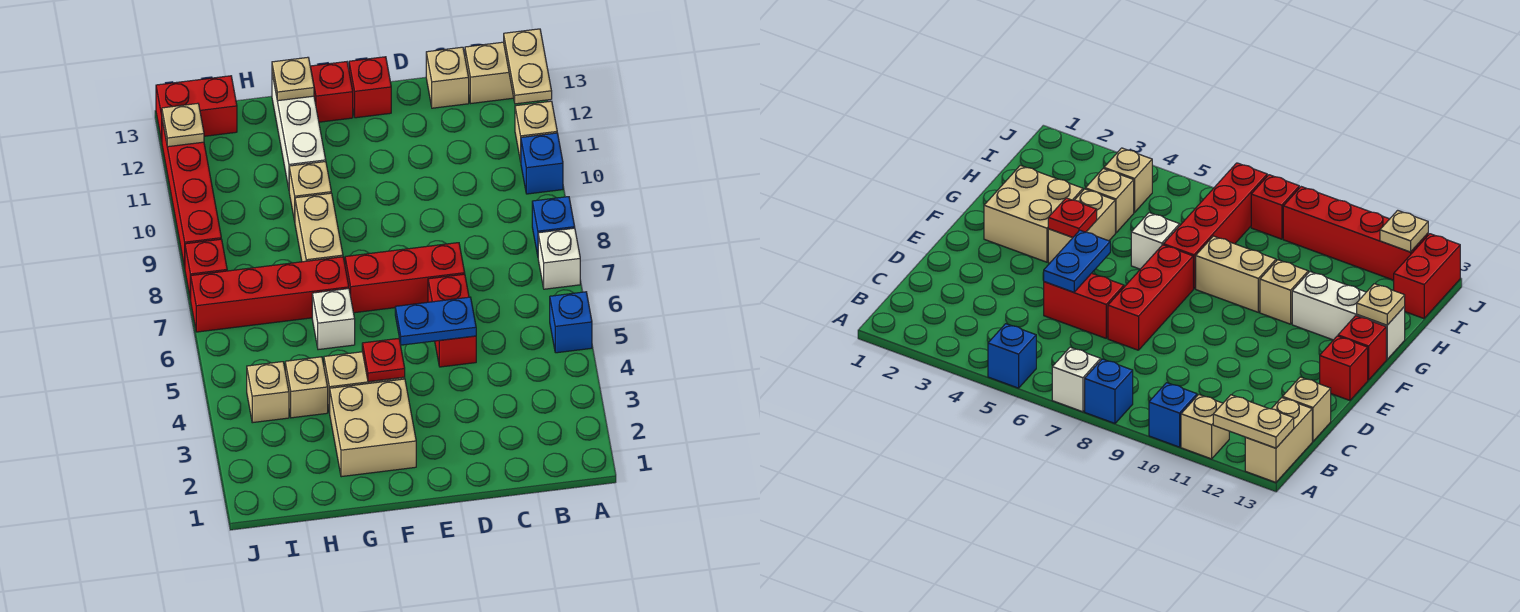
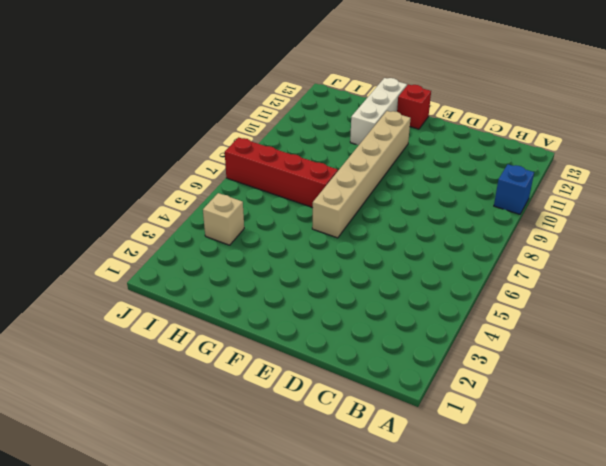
tan 1x6 brick [312,111,411,238] -> red 1x3 brick [345,243,465,313]
none -> blue 1x1 brick [550,292,592,353]
none -> white 1x1 brick [538,228,580,289]
none -> blue 1x1 brick [532,197,575,255]

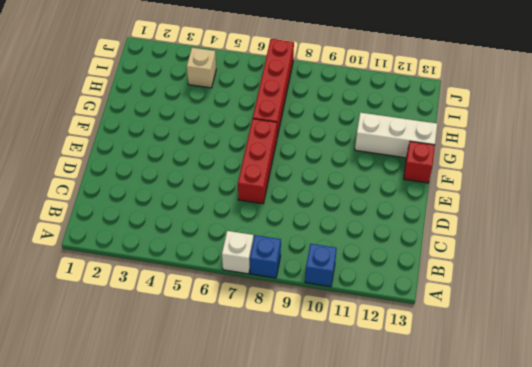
none -> blue 1x1 brick [550,292,592,353]
none -> tan 1x1 brick [515,101,557,162]
none -> tan 1x2 brick [465,42,514,103]

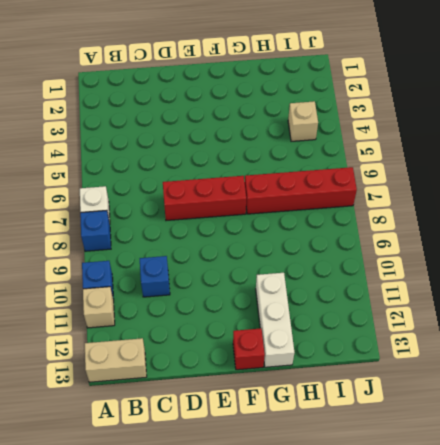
blue 1x1 brick [140,256,170,297] -> blue 1x1 brick moved to [550,292,592,353]
none -> tan 1x1 brick [426,47,469,108]
none -> red 1x2 brick [428,274,476,367]
none -> red 1x1 brick [349,57,391,118]

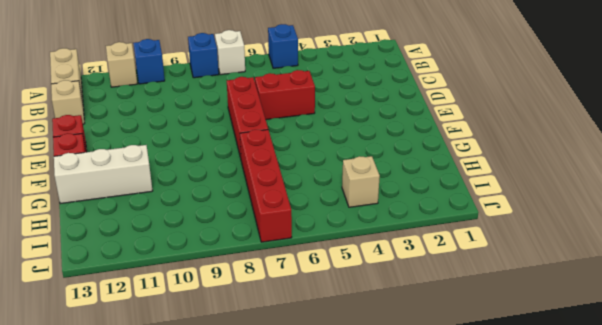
none -> tan 2x2 brick [330,379,416,477]
none -> tan 1x2 brick [324,352,405,413]
none -> white 1x1 brick [312,289,355,350]

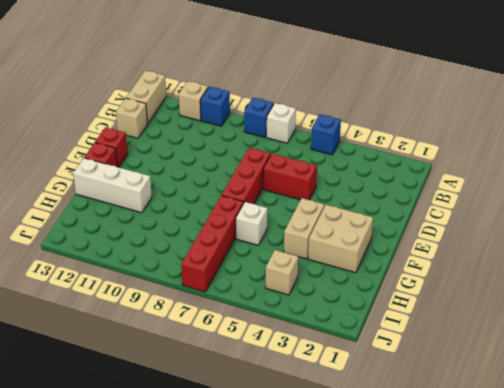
none -> tan 1x2 brick [295,193,343,262]
none -> tan 1x1 brick [289,162,331,221]
none -> tan 1x1 brick [285,357,328,418]

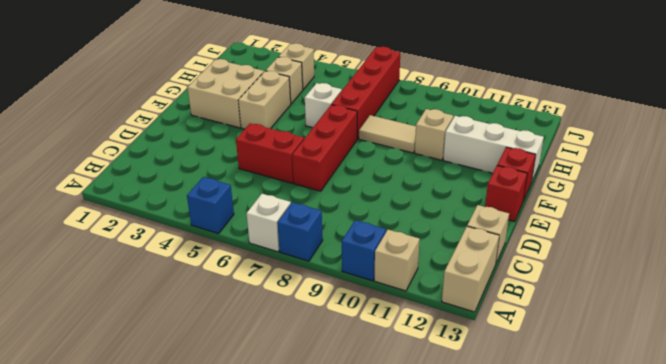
tan 1x2 tile [359,115,416,153] -> tan 1x2 brick [295,193,343,262]
none -> red 1x2 brick [156,76,237,141]
none -> red 1x1 brick [185,239,227,300]
none -> red 1x4 brick [162,120,221,267]

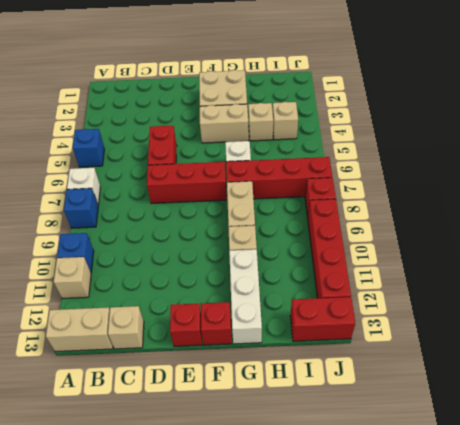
none -> tan 1x2 plate [504,29,552,104]
none -> blue 1x2 plate [395,297,476,345]
none -> red 1x1 plate [362,338,405,382]

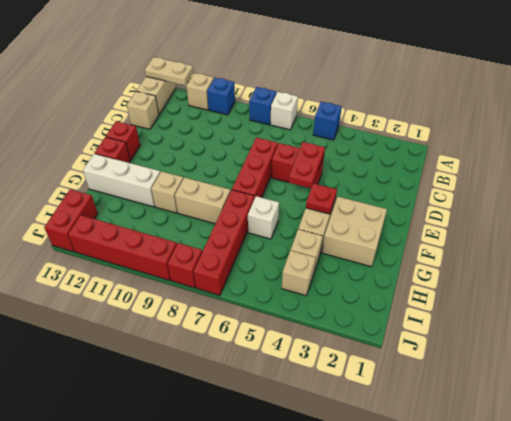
red 1x2 plate [288,142,325,188] -> blue 1x2 plate [395,297,476,345]
none -> tan 1x1 plate [272,57,314,101]
none -> tan 1x1 plate [162,103,204,147]

